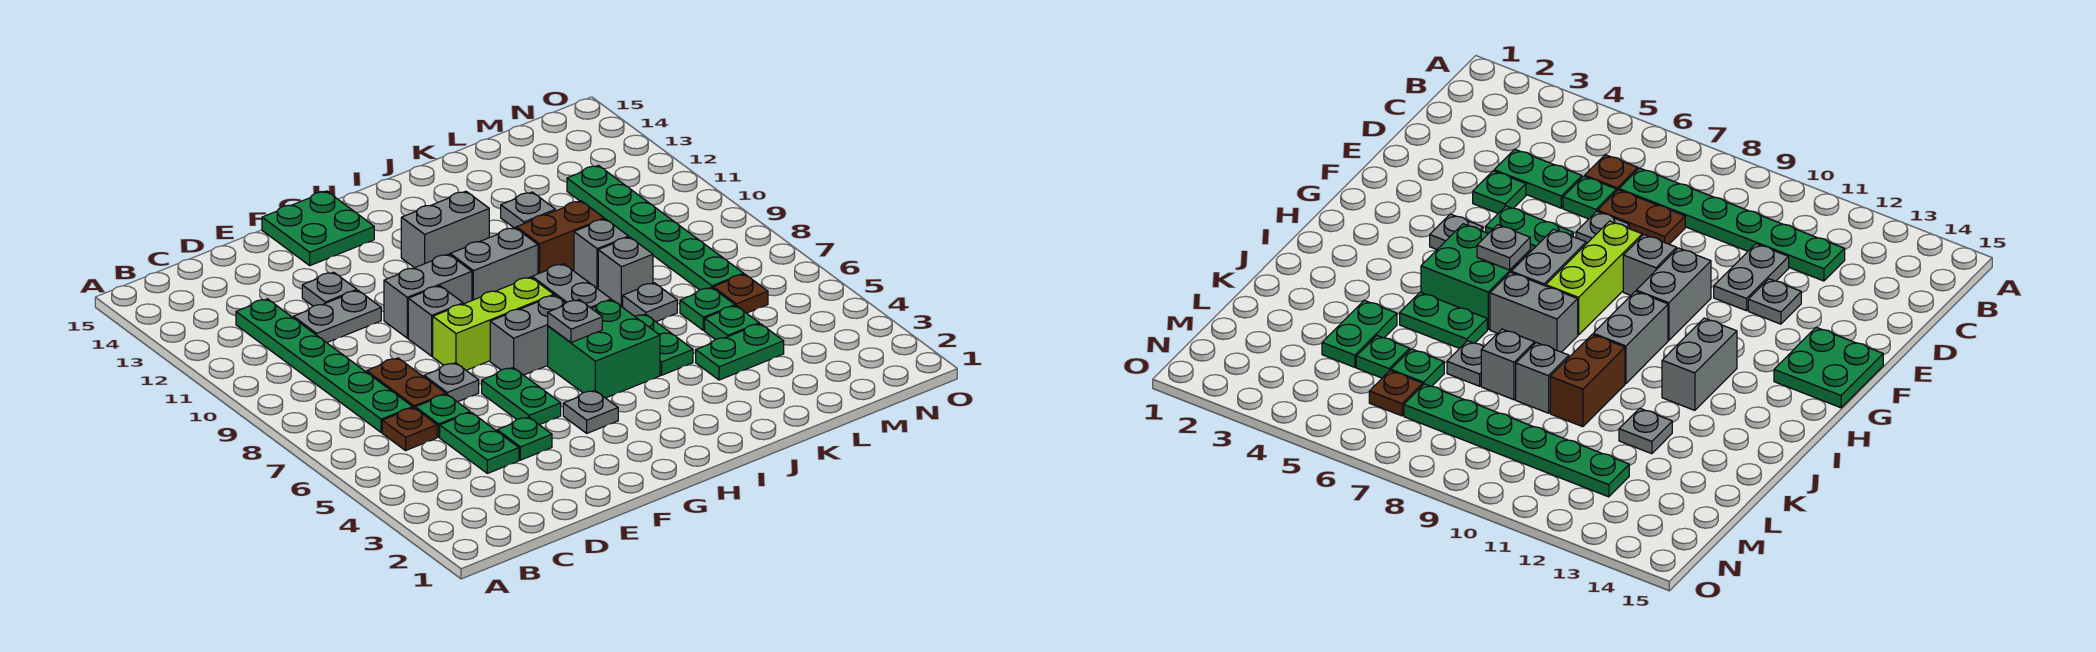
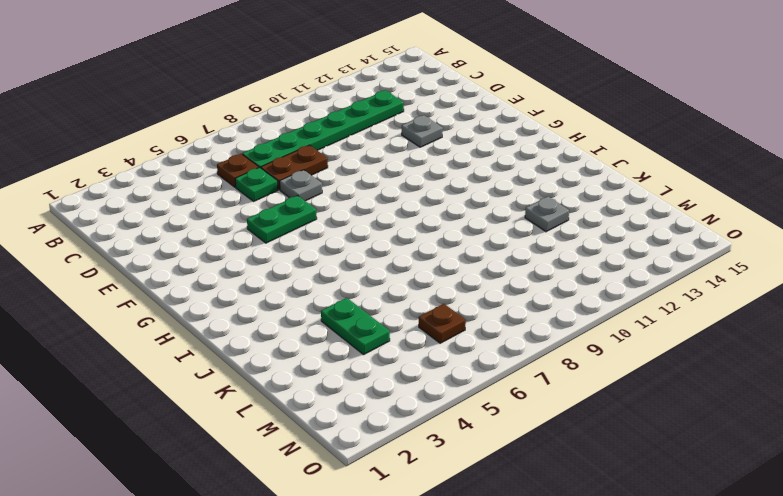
none -> green 1x2 plate [440,412,519,473]
none -> grey 1x2 plate [293,290,381,343]
none -> green 1x1 plate [497,417,552,460]
none -> lime 1x3 brick [433,277,554,370]

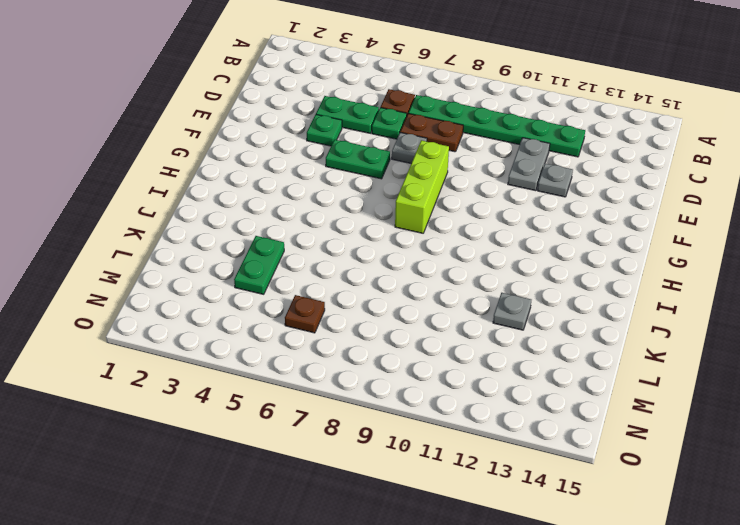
none -> grey 1x1 brick [408,286,463,356]
none -> grey 1x2 brick [384,254,472,338]
none -> green 2x2 plate [262,191,374,266]
none -> grey 1x1 plate [563,390,618,433]

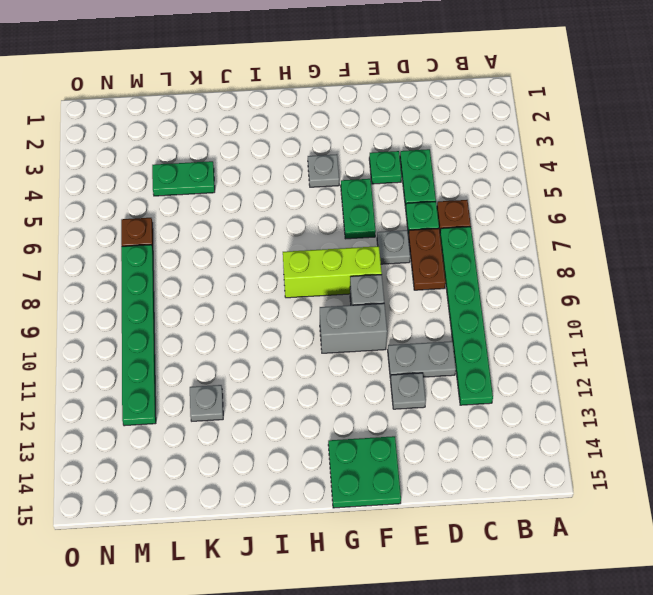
none -> grey 1x2 brick [490,295,565,375]
none -> green 2x2 brick [548,300,660,398]
none -> grey 1x2 brick [450,228,538,300]
none -> grey 1x2 brick [401,191,489,268]

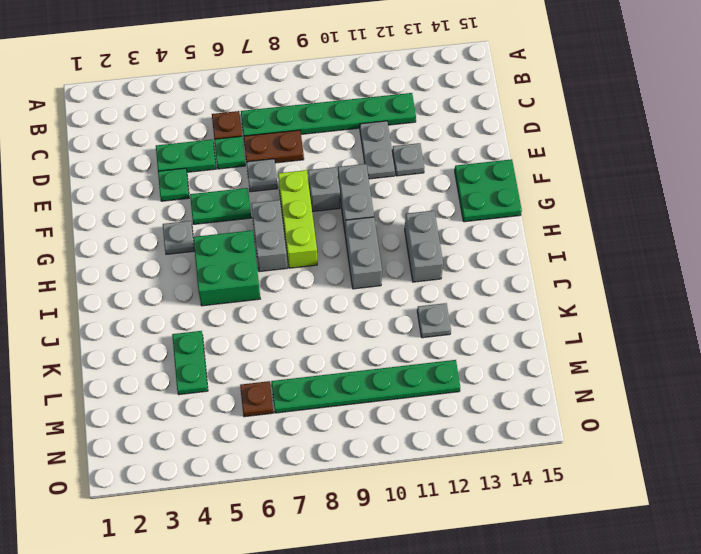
none -> grey 1x2 brick [532,264,611,308]
none -> green 1x2 plate [635,314,693,375]
none -> brown 1x2 brick [516,201,604,274]
none -> grey 1x1 plate [623,283,677,322]

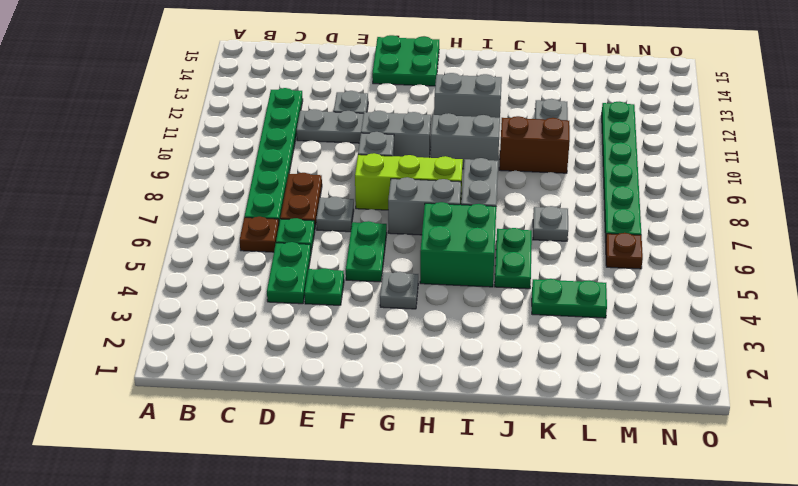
none -> grey 1x1 brick [598,237,653,307]
none -> grey 1x1 brick [574,219,629,289]
none -> green 1x1 plate [705,306,759,339]
none -> green 1x1 plate [680,287,735,330]

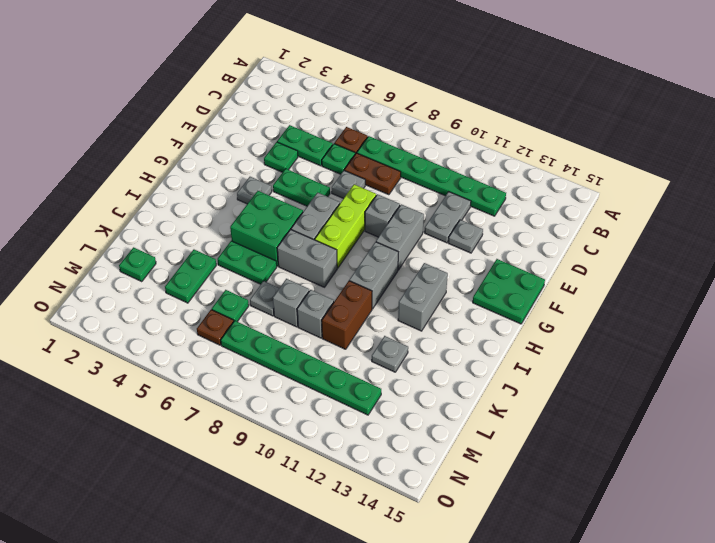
green 1x1 plate [119,247,156,281] -> green 1x1 plate moved to [705,306,759,339]
none -> grey 1x1 plate [548,300,602,343]

